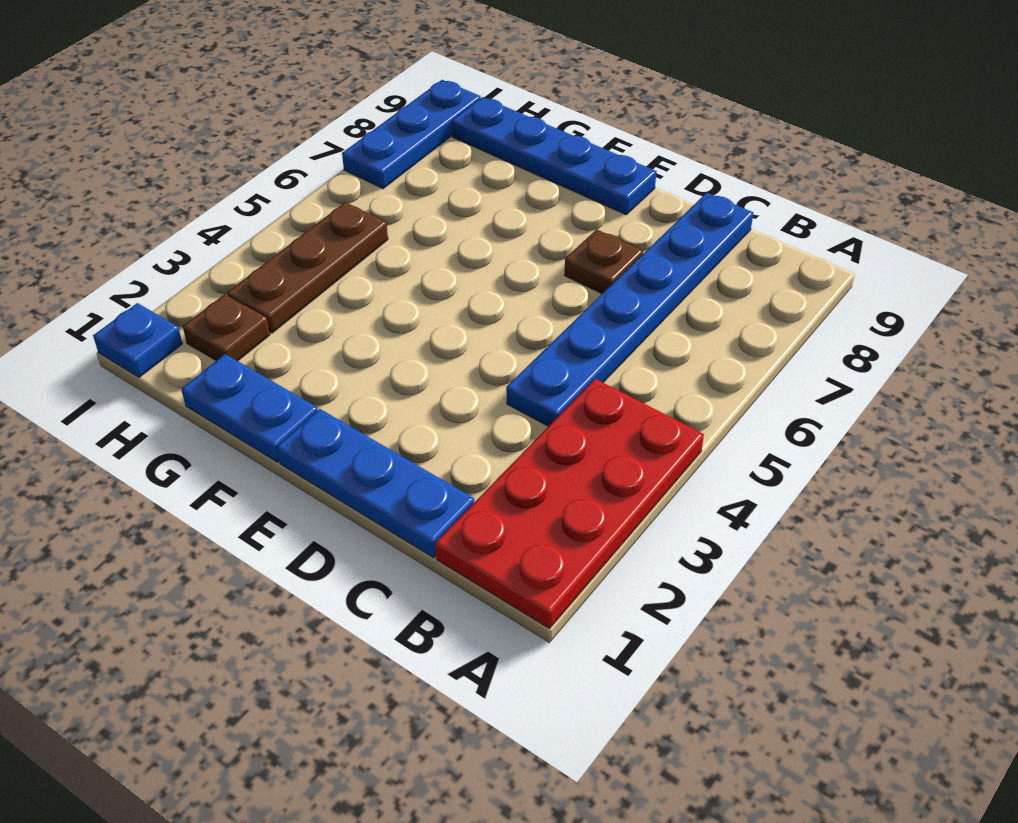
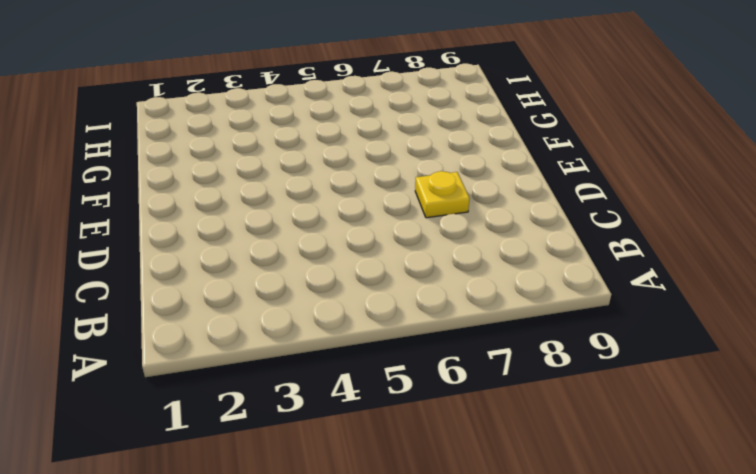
yellow 1x1 plate [415,171,470,218] -> brown 1x1 plate [564,229,643,294]
none -> red 2x4 plate [435,379,704,628]
none -> blue 1x3 plate [277,409,474,558]

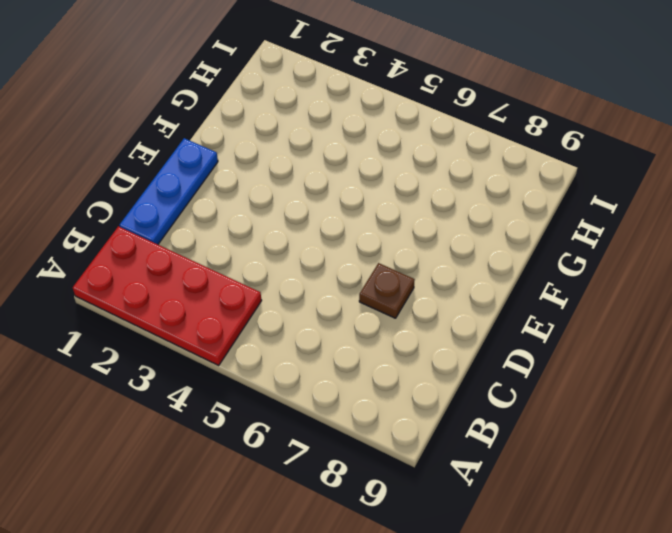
none -> blue 1x6 plate [506,193,753,426]
none -> blue 1x4 plate [452,97,657,215]

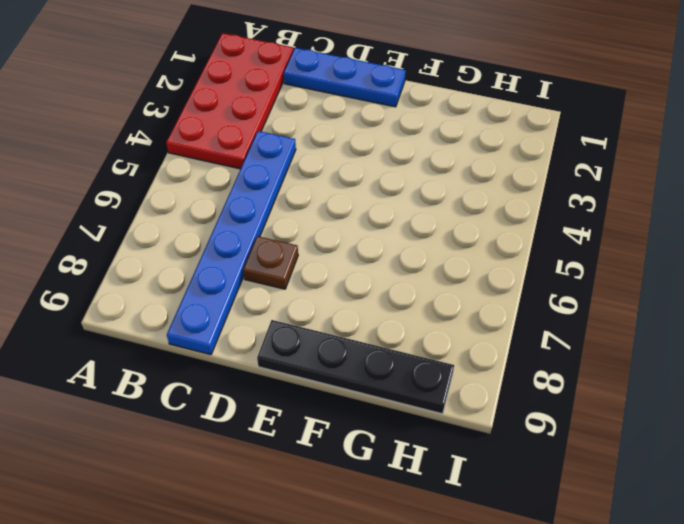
black 1x4 plate [257,320,454,414] -> blue 1x4 plate [452,97,657,215]
none -> blue 1x2 plate [181,354,318,462]
none -> brown 1x1 plate [183,294,270,361]

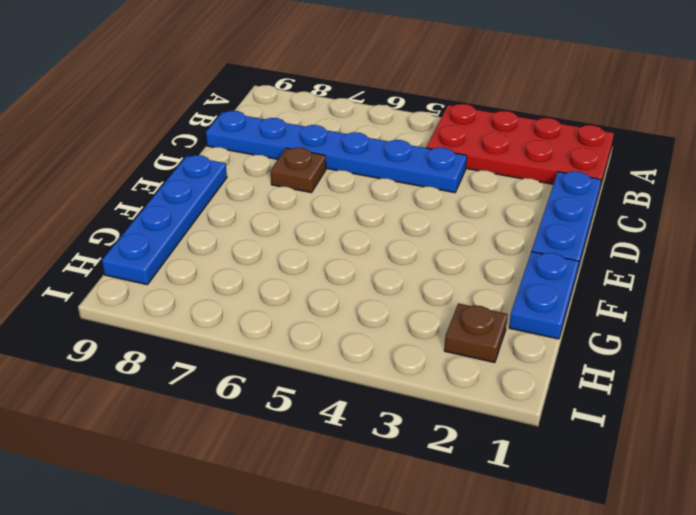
none -> brown 1x3 plate [227,202,388,333]
none -> blue 1x1 plate [93,303,182,377]

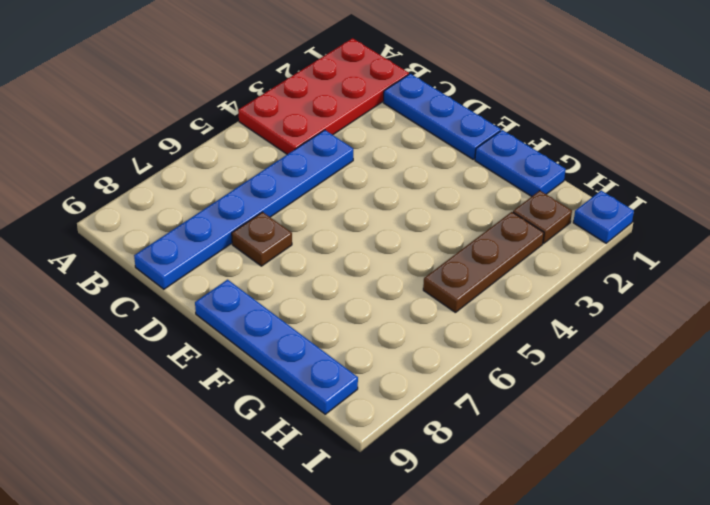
none -> blue 1x3 plate [342,80,481,189]

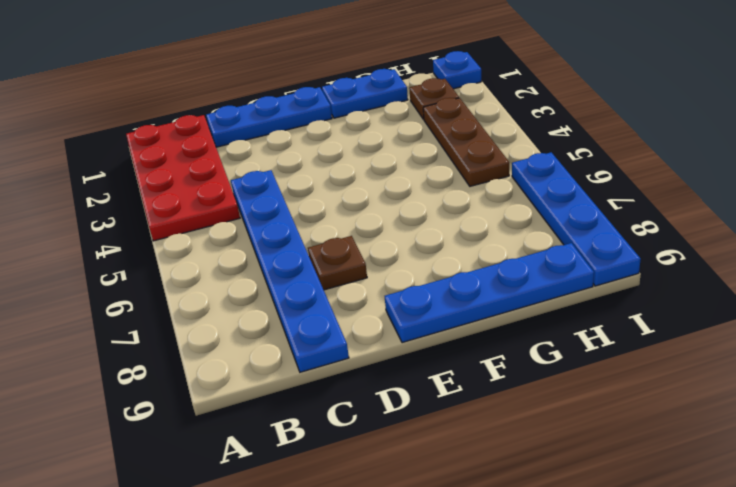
blue 1x4 plate [512,152,641,286] -> blue 1x3 plate [342,80,481,189]

